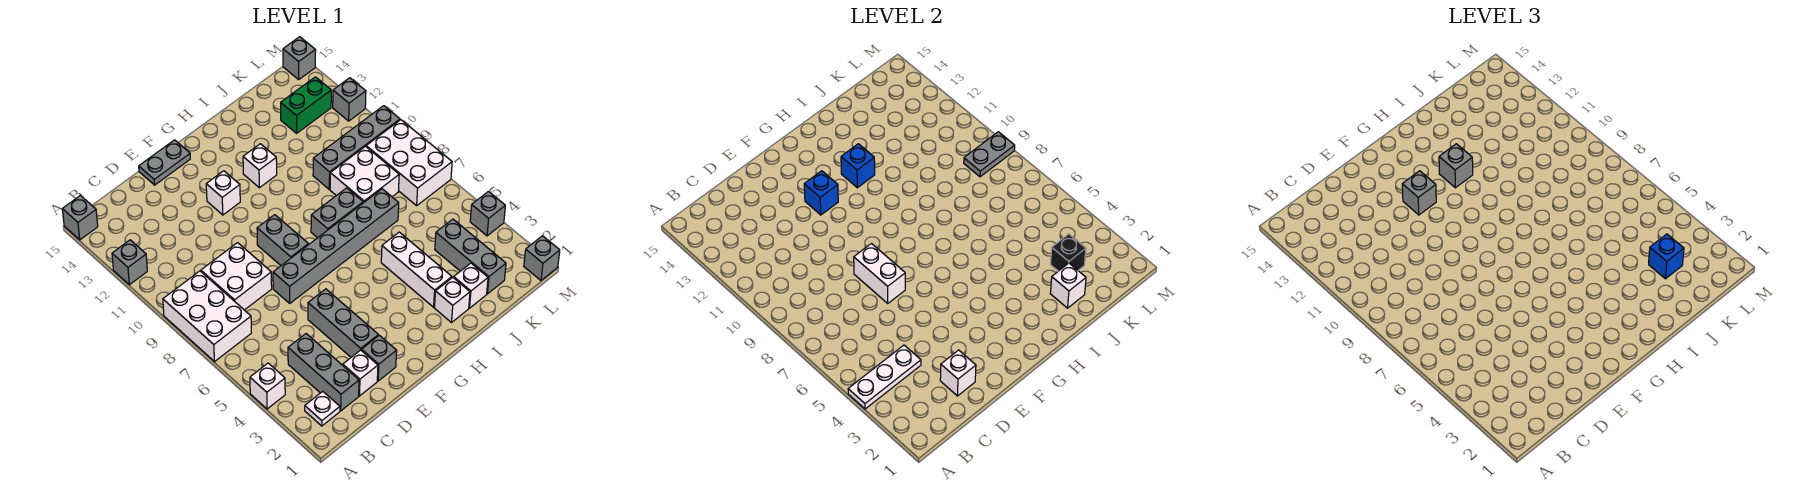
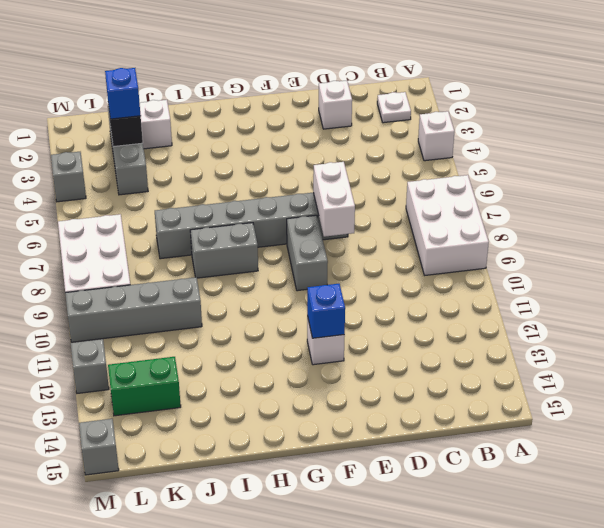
none -> grey 1x1 brick [112,240,147,285]
none -> grey 1x1 brick [62,196,98,240]
none -> grey 1x3 brick [288,334,359,411]
none -> white 2x2 brick [201,243,272,310]

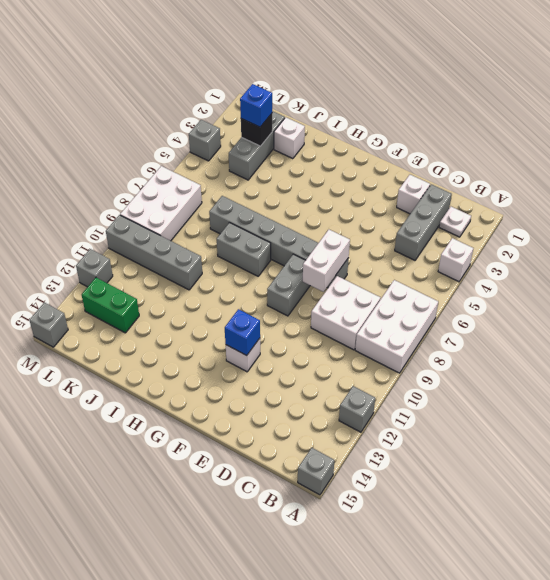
none -> grey 1x1 brick [362,335,397,381]
none -> grey 1x3 brick [308,289,378,357]
none -> grey 1x2 plate [139,140,190,185]
none -> white 1x1 brick [243,144,277,188]

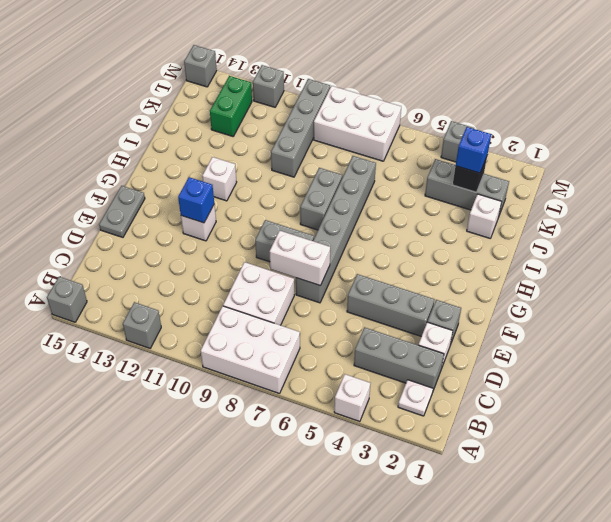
none -> white 1x1 brick [434,277,470,322]
none -> white 1x3 brick [381,232,452,307]
none -> white 2x2 brick [330,146,399,203]
none -> grey 1x1 brick [524,236,560,280]

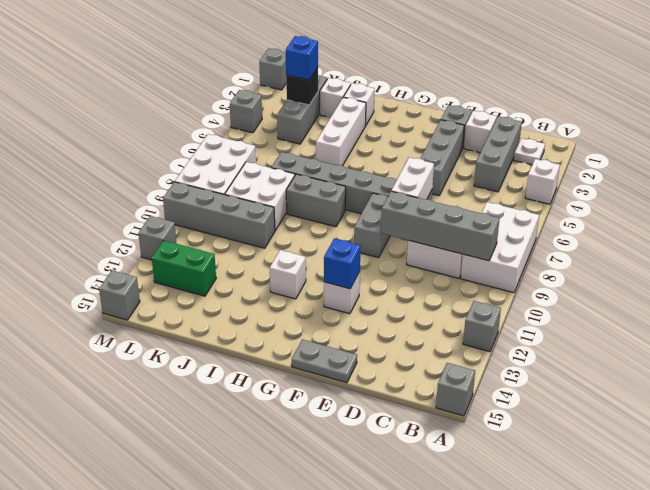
grey 1x4 brick [381,191,500,261] -> none
none -> white 1x3 plate [848,345,921,409]
none -> white 1x1 brick [940,350,976,396]
none -> blue 1x1 brick [841,144,875,188]
none -> white 1x1 brick [1050,263,1086,308]

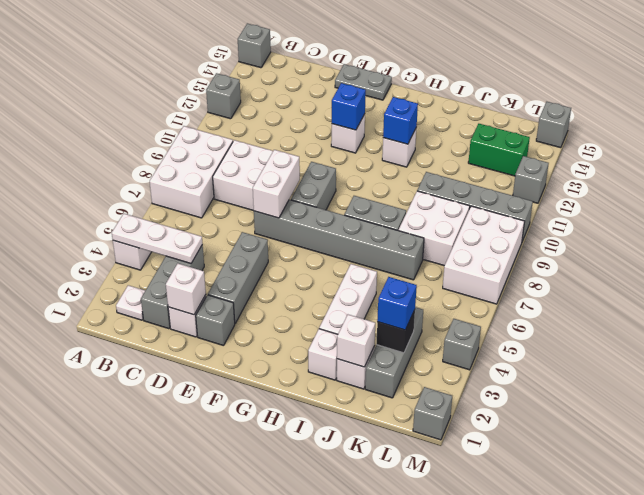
none -> grey 1x2 plate [964,132,1015,177]
none -> grey 1x1 brick [1402,171,1436,215]
none -> grey 1x1 brick [1439,144,1473,188]

